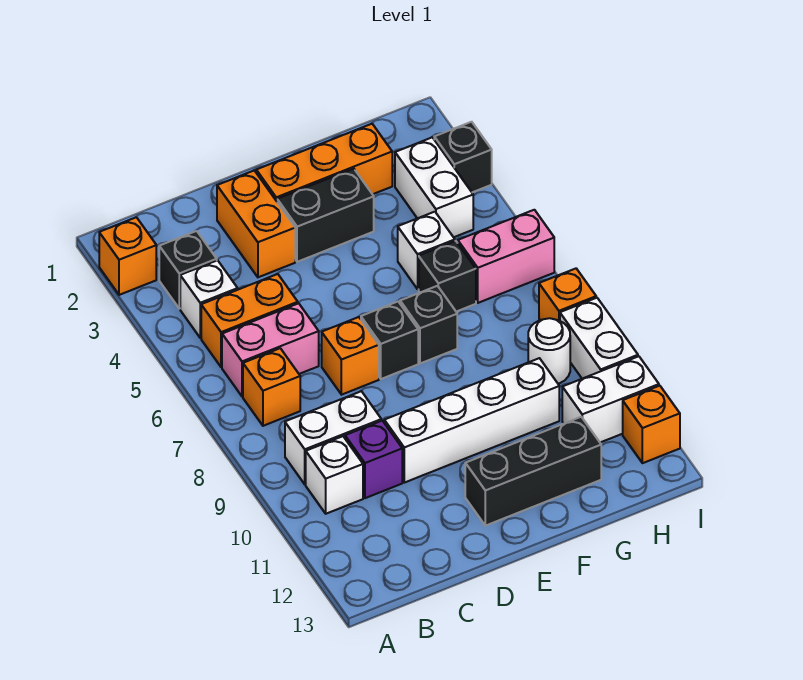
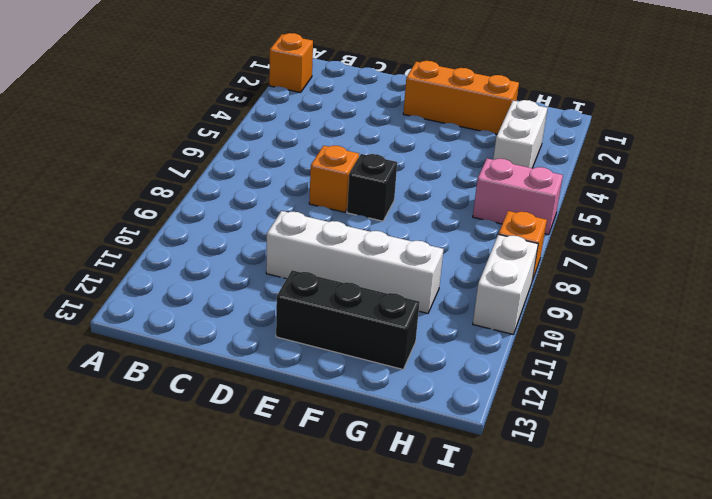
none -> black 1x1 brick [159,231,217,309]
none -> white 1x1 brick [180,260,238,338]
none -> orange 1x2 brick [201,274,298,367]

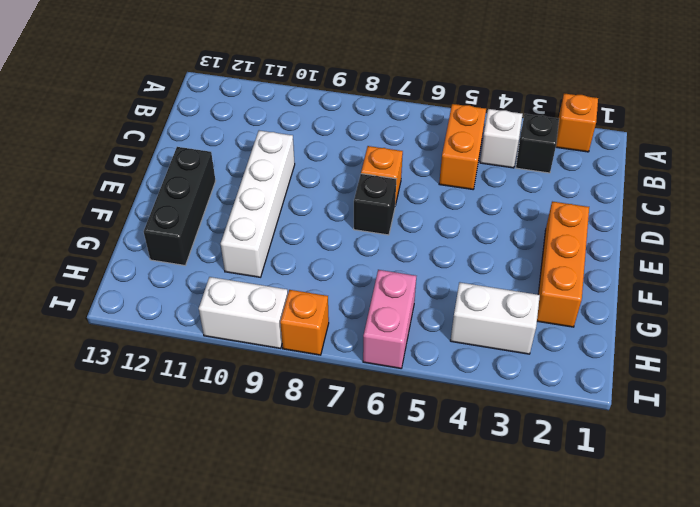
none -> pink 1x2 brick [222,303,319,397]
none -> orange 1x1 brick [243,348,300,426]
none -> white 1x2 brick [285,391,381,484]

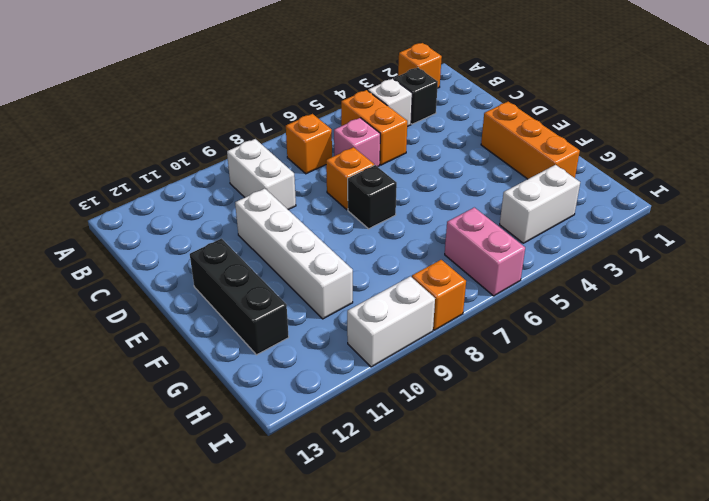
pink 1x1 brick [334,118,380,167] -> pink 1x2 brick [222,303,319,397]
none -> white 1x1 brick [306,436,363,514]
none -> purple 1x1 brick [345,421,402,498]
none -> orange 1x2 brick [217,171,295,277]

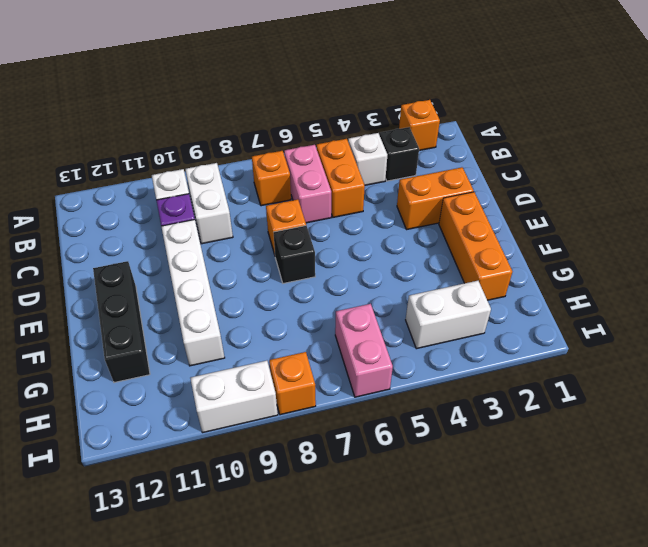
none -> black 1x2 brick [277,169,374,262]
none -> black 1x1 brick [400,286,457,363]
none -> white 1x1 brick [398,212,455,289]

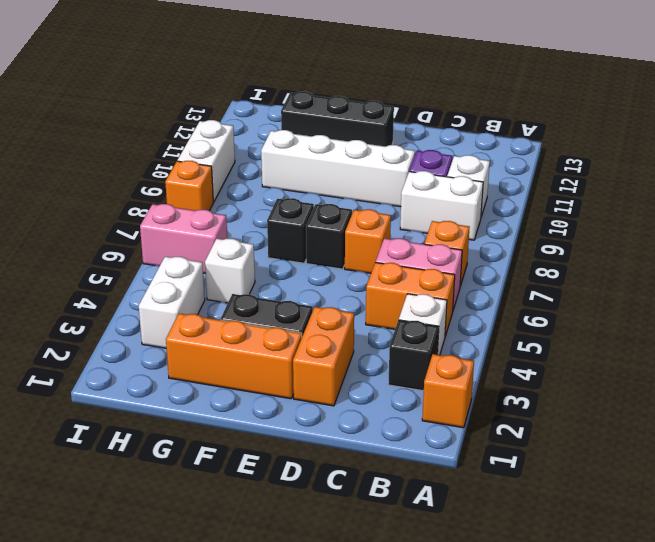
none -> black 1x1 brick [419,241,476,312]
none -> white 1x1 round brick [528,318,570,384]
none -> white 1x2 brick [562,356,659,442]

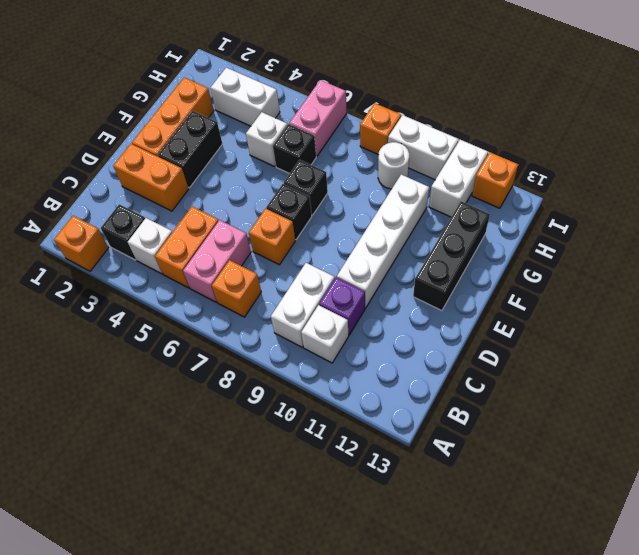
none -> black 1x1 brick [434,122,492,192]

